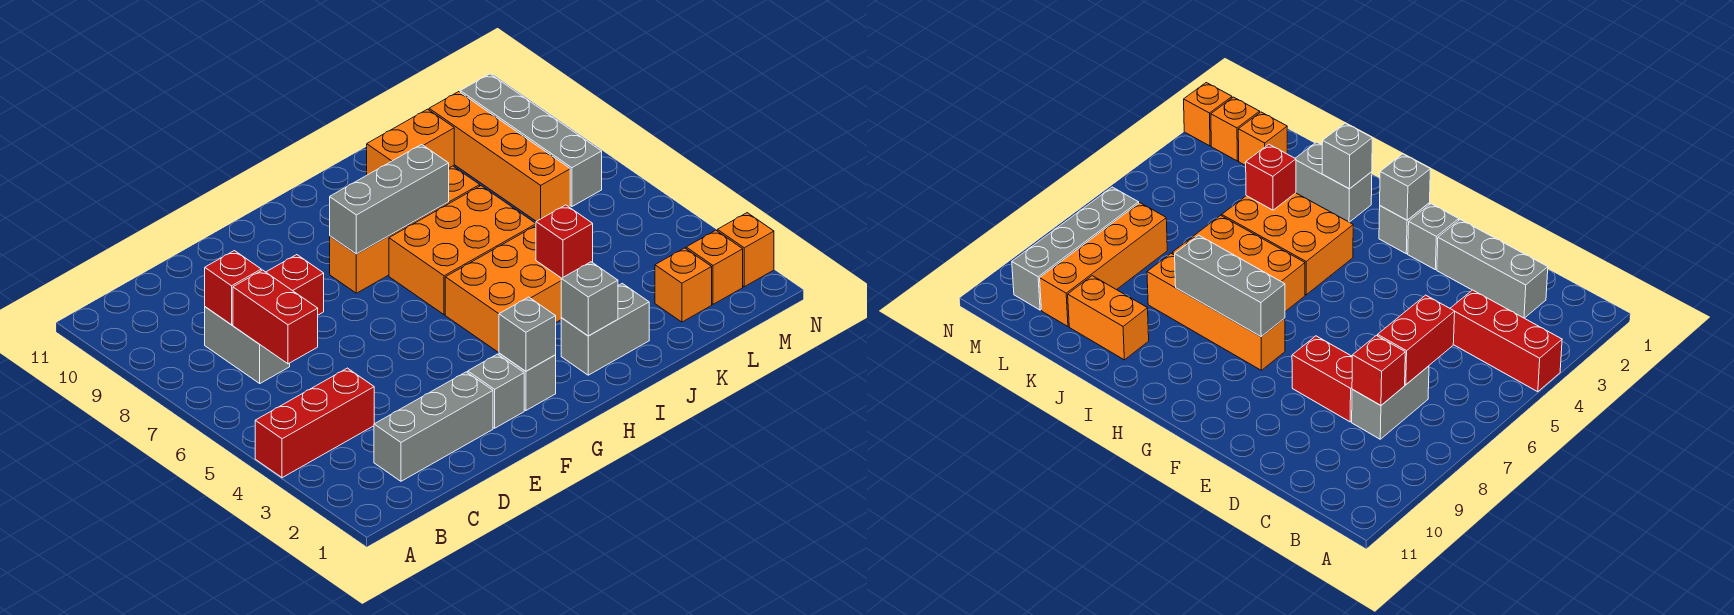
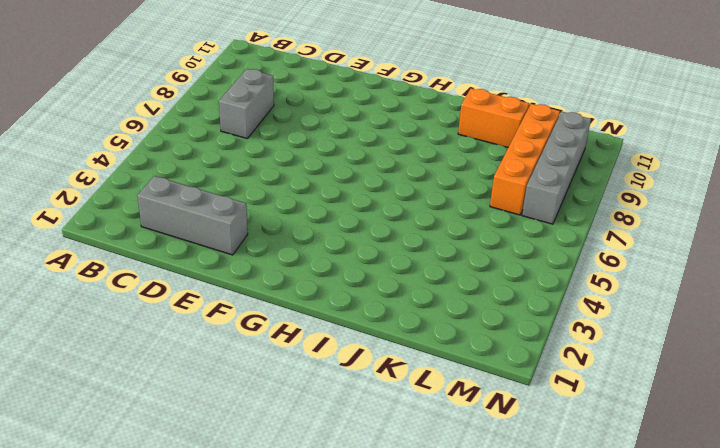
none -> red 1x3 brick [255,368,374,478]
none -> red 1x2 brick [266,255,324,315]
none -> grey 1x1 brick [468,354,524,428]

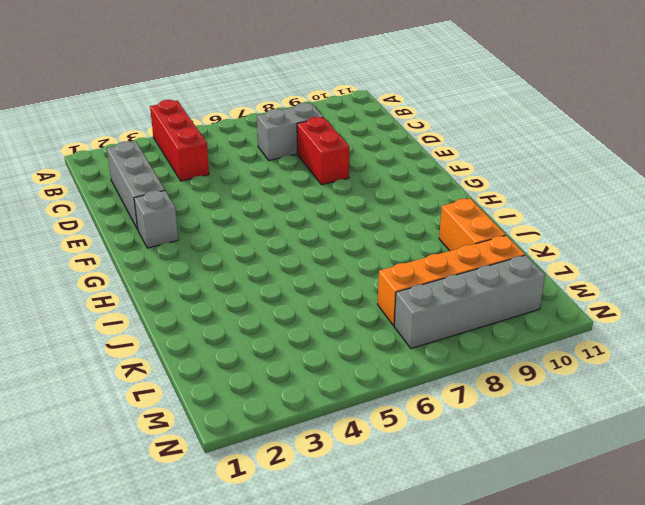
none -> grey 1x1 brick [499,353,556,411]
none -> orange 1x4 brick [330,166,480,293]
none -> orange 2x3 brick [445,226,562,353]

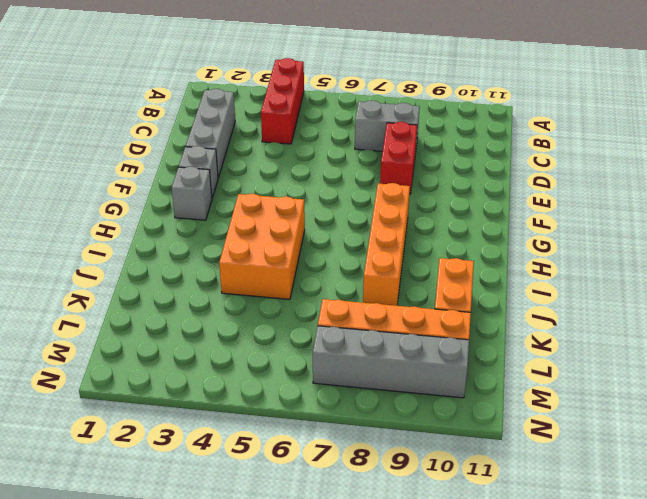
none -> orange 2x3 brick [389,186,536,315]
none -> grey 1x2 brick [561,283,649,375]
none -> orange 1x1 brick [655,248,712,322]

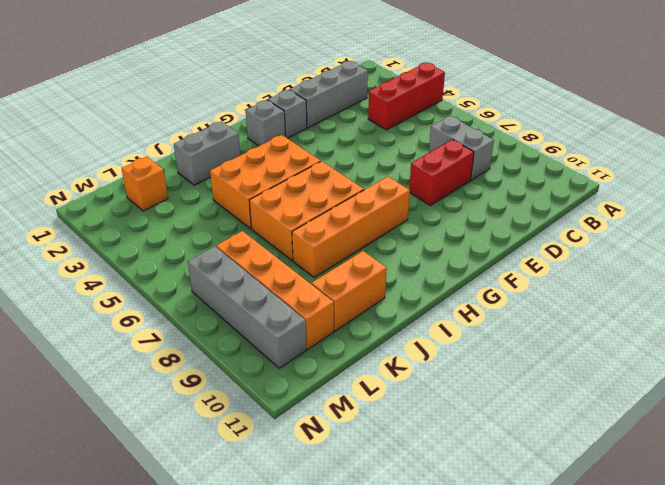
none -> orange 1x1 brick [686,230,743,304]
none -> orange 1x1 brick [717,213,774,287]
none -> red 1x2 brick [233,270,318,364]

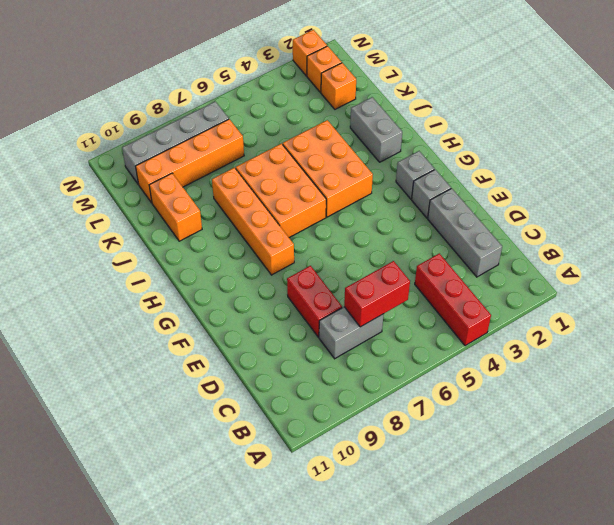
none -> red 1x1 brick [205,251,261,325]
none -> grey 1x1 brick [499,297,556,371]
none -> grey 1x3 brick [330,144,449,254]

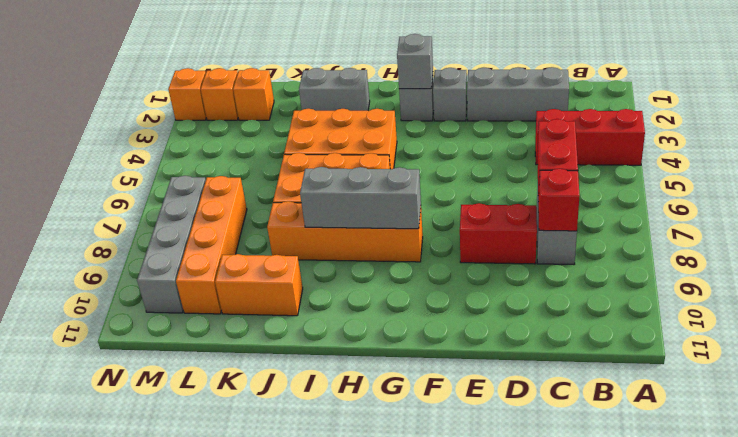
none -> grey 1x1 brick [561,262,618,336]
none -> red 1x1 brick [536,205,593,278]

